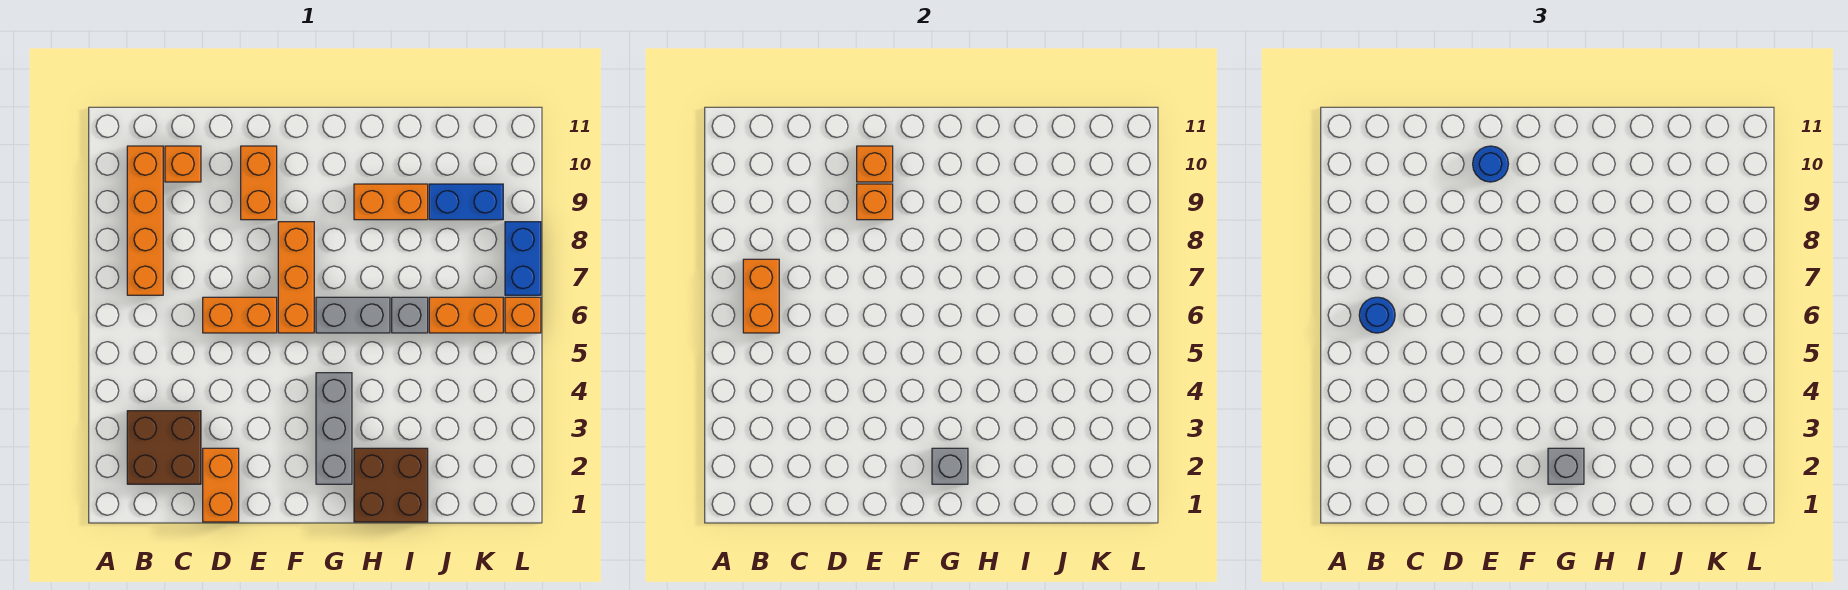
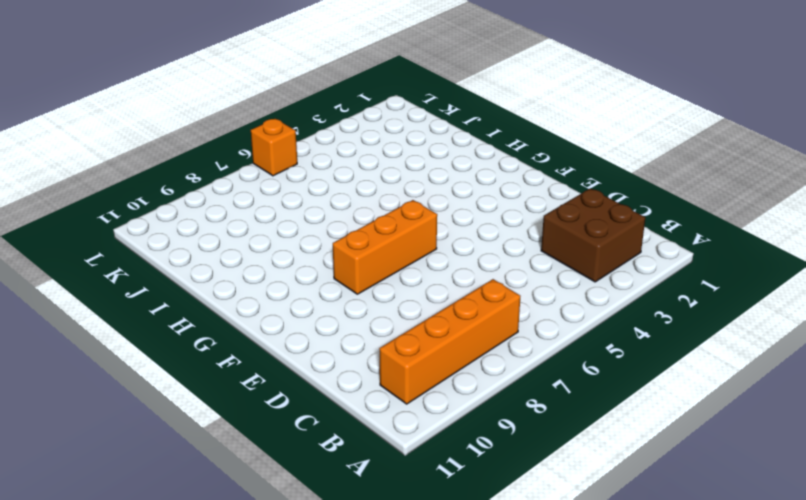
none -> orange 1x1 brick [165,146,201,182]
none -> orange 1x2 brick [203,448,239,522]
none -> orange 1x2 brick [203,297,277,333]

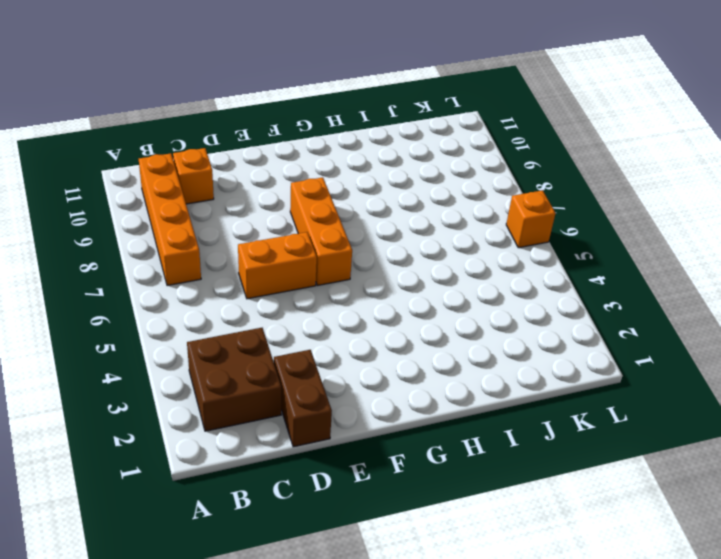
brown 1x2 brick [274,350,332,447] -> orange 1x2 brick [203,448,239,522]
none -> orange 1x2 brick [241,146,277,220]
none -> grey 1x3 brick [316,373,352,484]
none -> grey 1x2 brick [316,297,390,333]

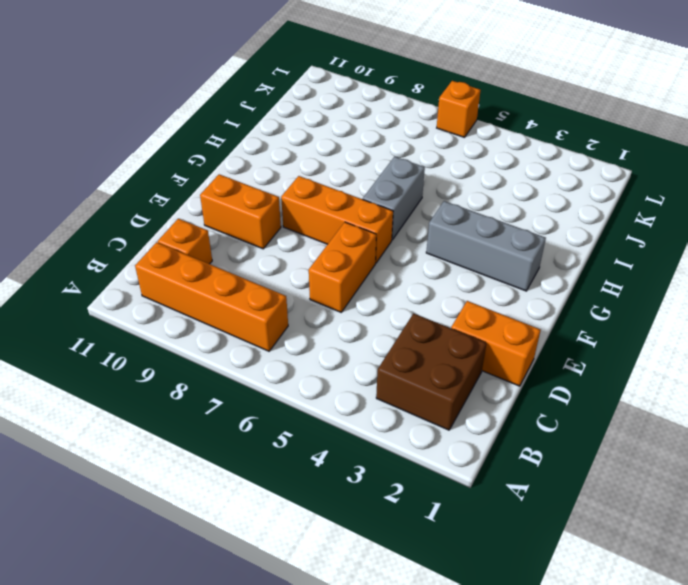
none -> brown 2x2 brick [354,448,428,522]
none -> orange 1x2 brick [354,184,428,220]
none -> grey 1x1 brick [392,297,428,333]

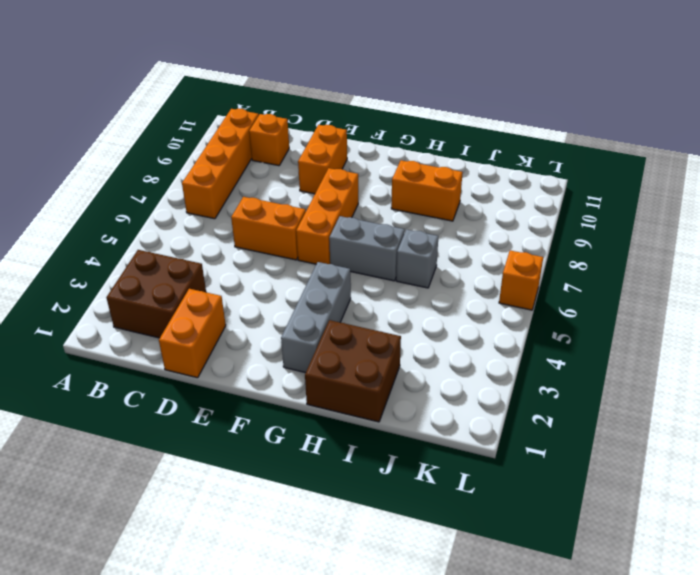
none -> orange 1x2 brick [429,297,503,333]
none -> blue 1x2 brick [429,184,503,220]
none -> blue 1x2 brick [505,222,541,295]

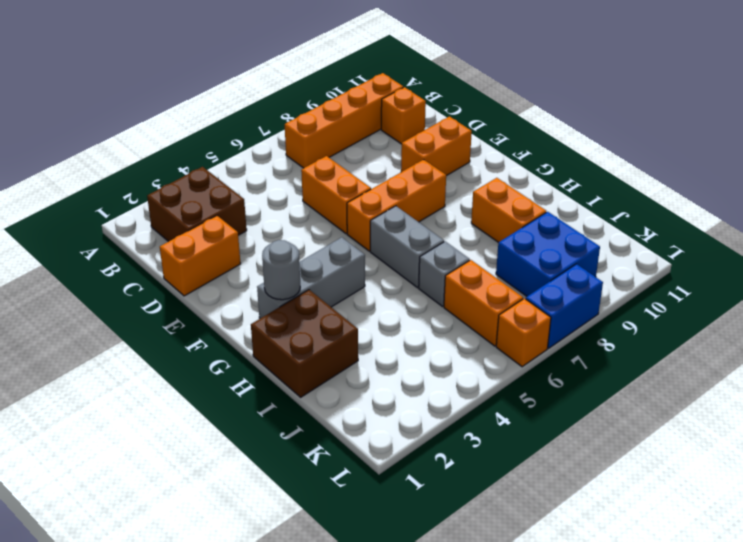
grey 1x1 round brick [262,240,300,300] -> grey 1x1 brick [932,448,968,484]
blue 2x2 brick [496,212,600,296] -> blue 1x2 brick [429,184,503,220]
none -> orange 1x2 brick [743,259,779,333]
none -> orange 1x1 brick [857,184,893,220]
none -> orange 1x1 brick [857,146,893,182]

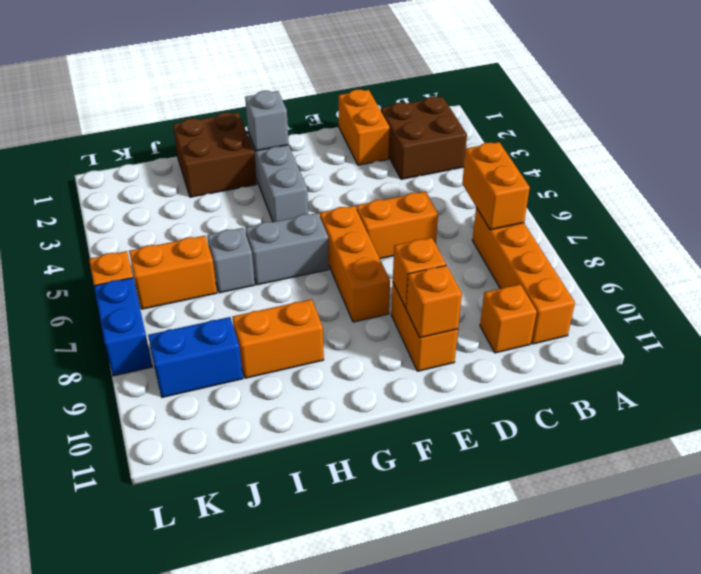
none -> blue 1x1 round brick [1359,297,1395,333]
none -> blue 1x1 round brick [1473,146,1508,182]
none -> grey 1x1 brick [1548,448,1584,484]

